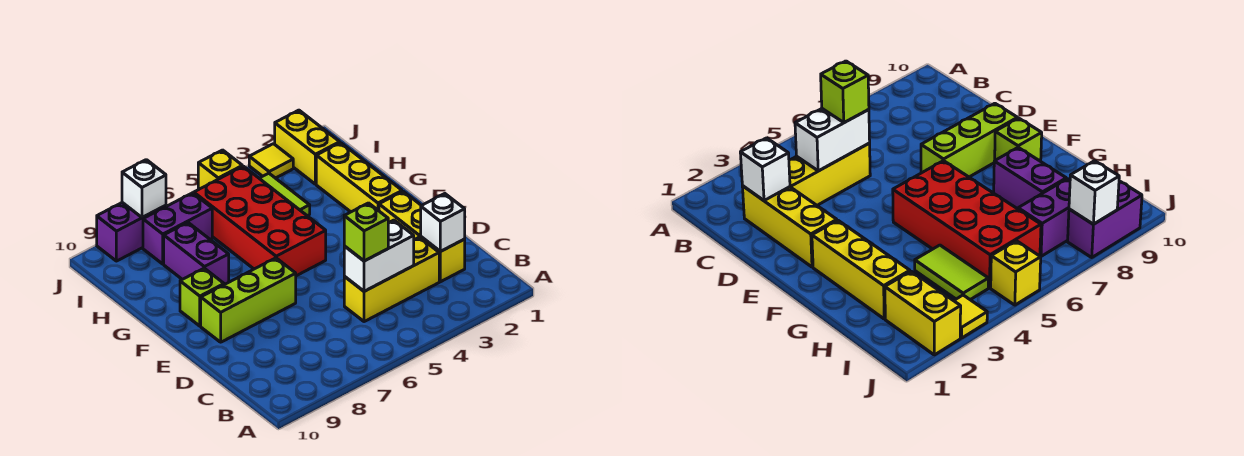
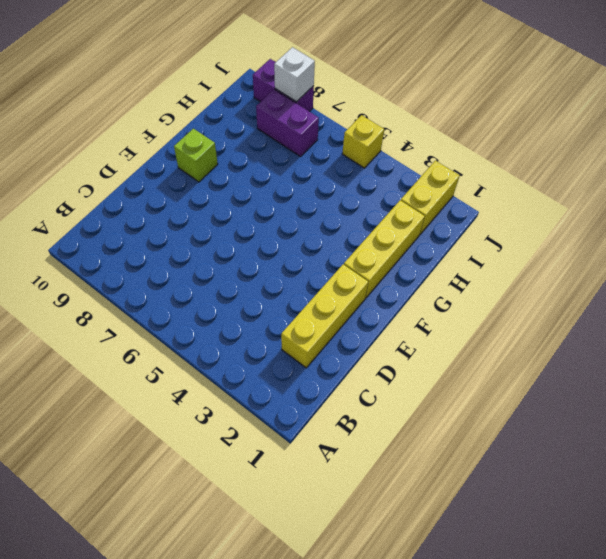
none -> yellow 1x3 brick [344,237,439,322]
none -> lime 1x3 brick [201,258,296,342]
none -> red 2x4 brick [194,166,326,276]

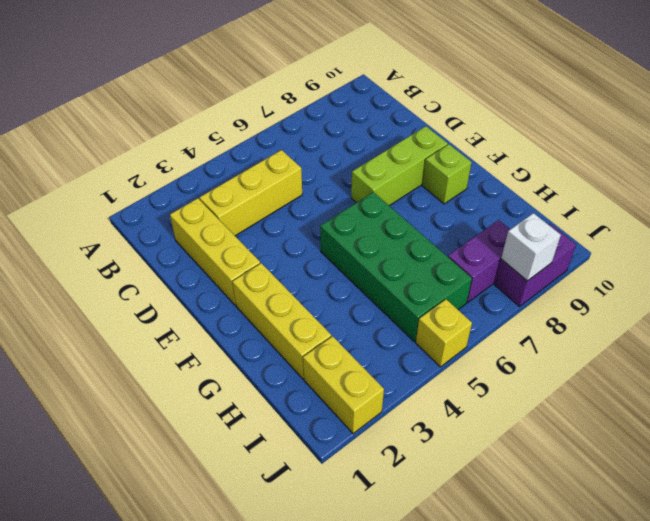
green 2x4 brick [320,192,472,342] -> red 2x4 brick [194,166,326,276]
none -> purple 1x2 brick [164,223,229,285]
none -> lime 1x2 tile [259,173,310,216]
none -> yellow 1x1 tile [249,144,293,178]

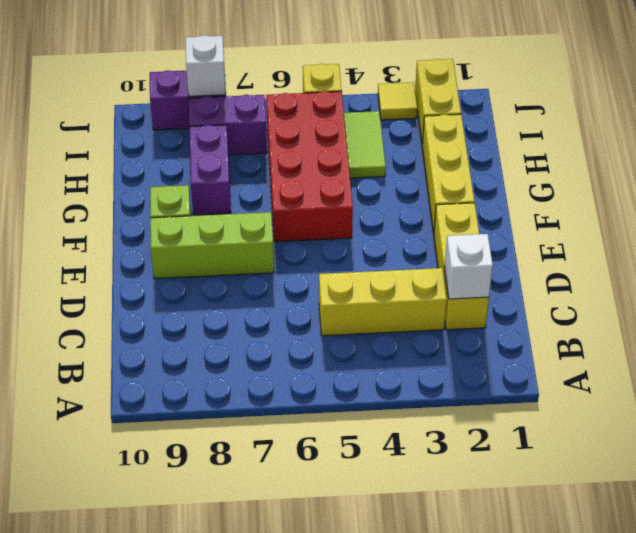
none -> white 1x2 brick [344,220,414,291]
none -> lime 1x1 brick [344,203,388,261]

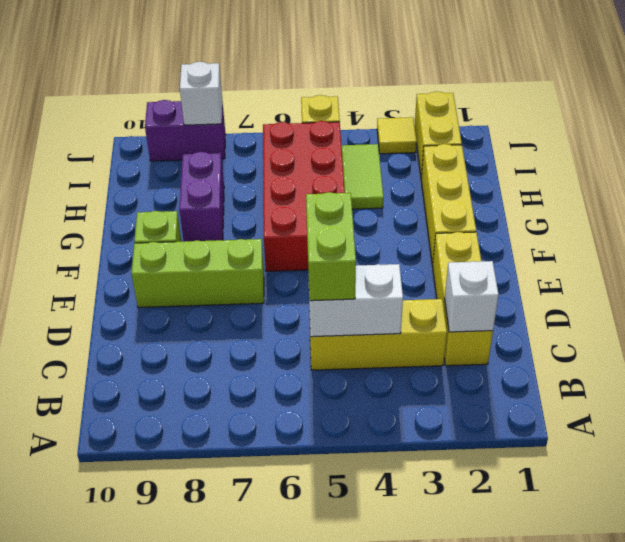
lime 1x2 brick [306,192,356,301] -> lime 1x1 brick [344,203,388,261]
none -> purple 1x2 brick [143,193,212,264]

